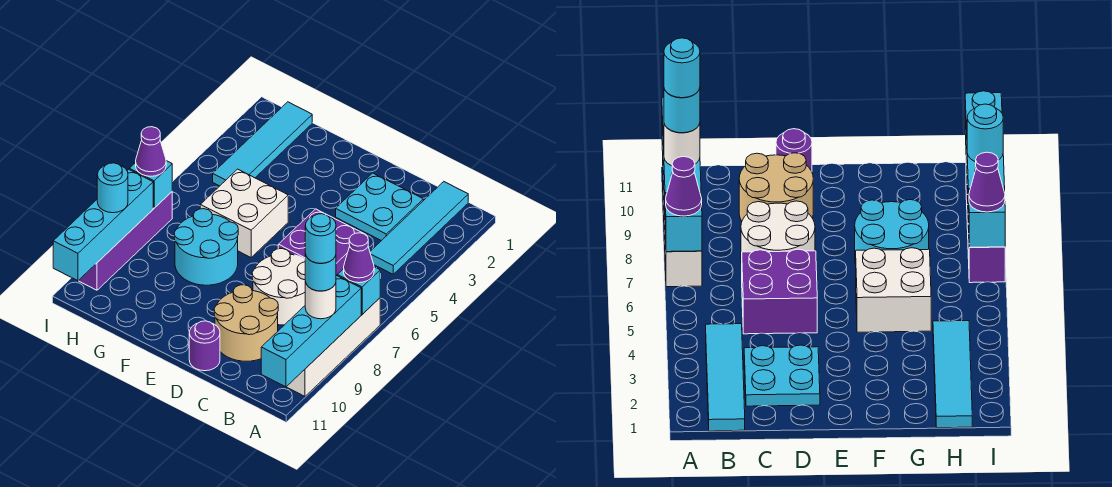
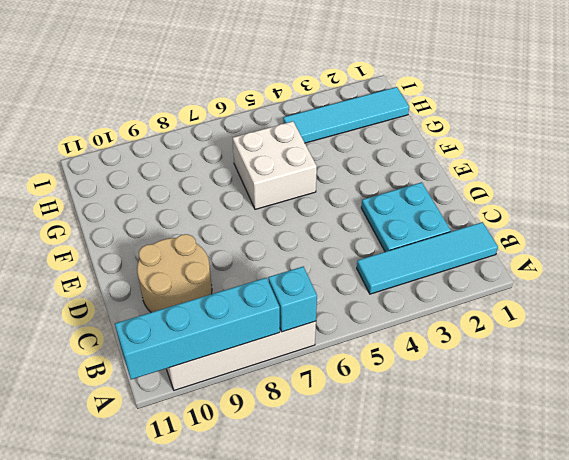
none -> purple 2x2 brick [278,209,366,276]
none -> white 2x2 round brick [252,249,305,325]
none -> purple 1x1 round brick [189,321,220,371]

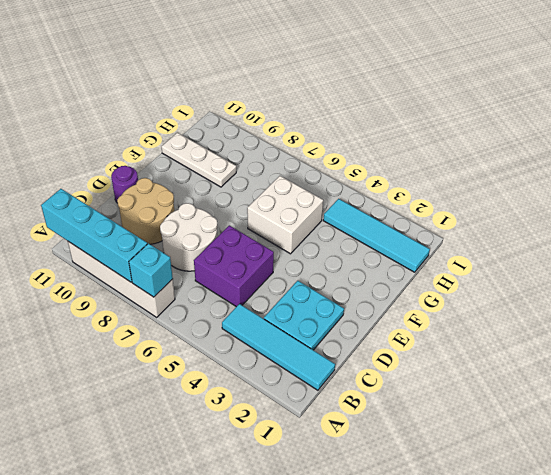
white 1x3 plate [161,133,236,187] -> none
none -> cyan 2x2 round brick [174,209,238,285]
none -> purple 1x4 brick [79,192,172,290]
none -> cyan 1x1 brick [129,161,172,208]

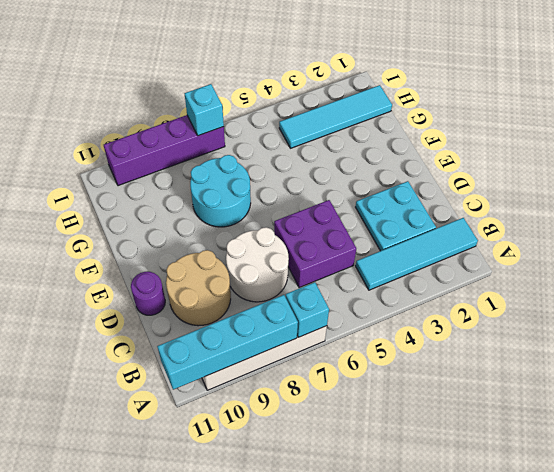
none -> white 2x2 brick [200,169,288,257]
none -> cyan 1x4 brick [53,169,153,281]
none -> purple 1x1 cone [344,233,374,283]

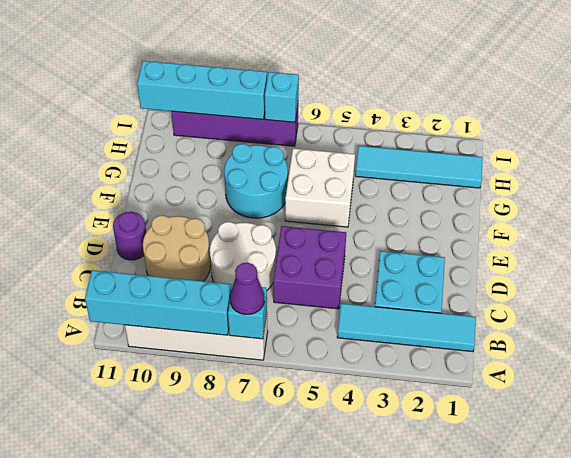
none -> white 1x1 round brick [305,281,336,319]
none -> purple 1x1 cone [136,127,166,176]
none -> cyan 1x1 round brick [97,163,128,213]

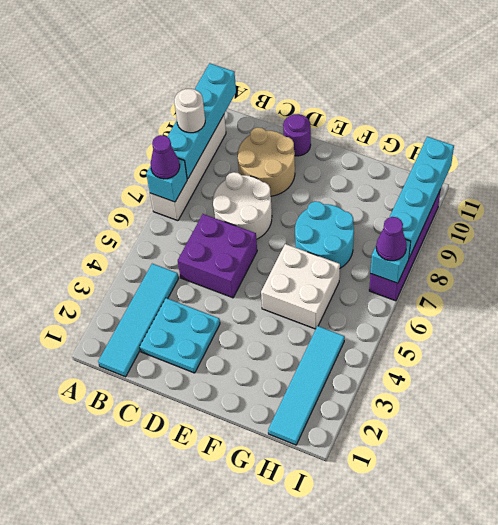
none -> cyan 1x1 round brick [97,163,128,213]
none -> cyan 1x1 round brick [305,253,336,291]
none -> cyan 1x1 round brick [305,214,336,263]

